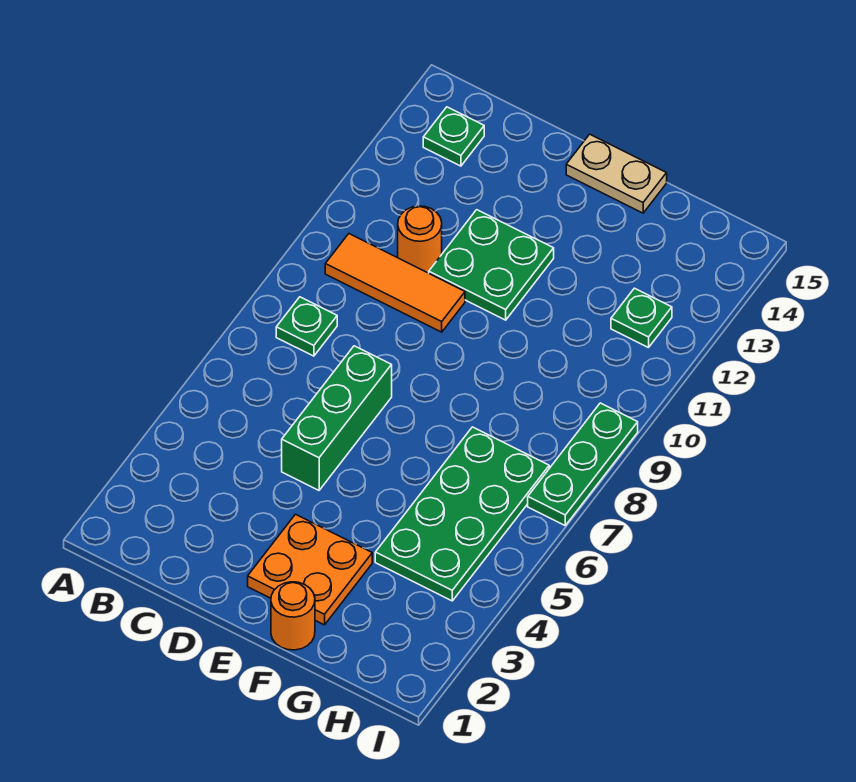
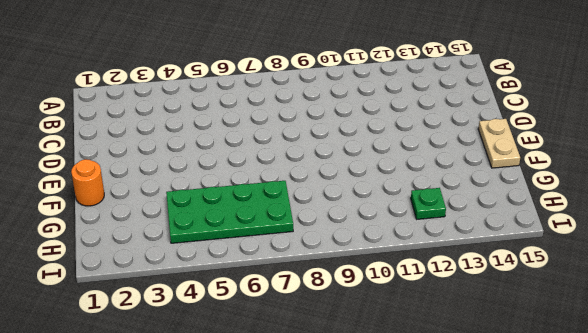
none -> green 1x1 plate [276,297,337,356]
none -> orange 1x3 tile [325,234,465,332]
none -> green 1x1 plate [423,107,484,166]

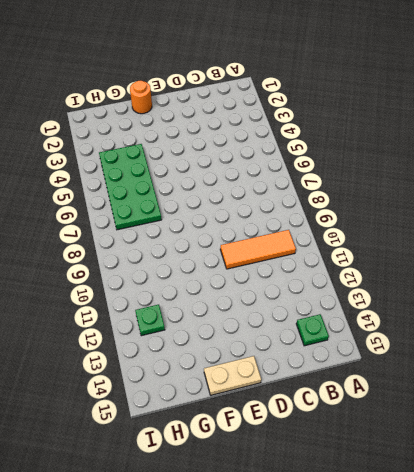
none -> green 1x1 plate [276,297,337,356]
none -> orange 1x1 round brick [398,206,442,273]
none -> green 1x3 brick [282,346,392,490]

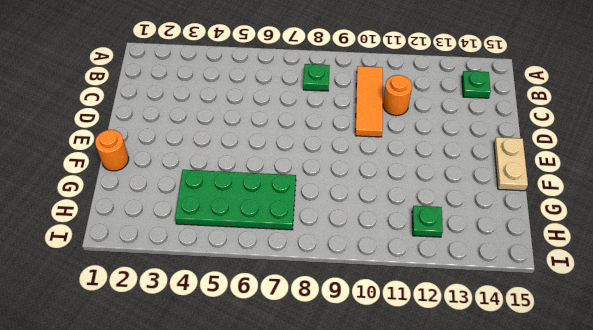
none -> green 1x3 brick [282,346,392,490]
none -> green 2x2 plate [429,210,554,320]
none -> orange 2x2 plate [248,514,372,625]

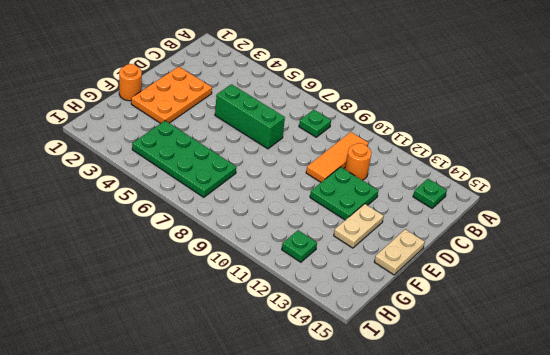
orange 2x3 plate [131,67,212,123] -> orange 2x2 plate [248,514,372,625]
tan 1x2 plate [334,204,384,248] -> none
none -> green 1x3 plate [528,403,638,525]

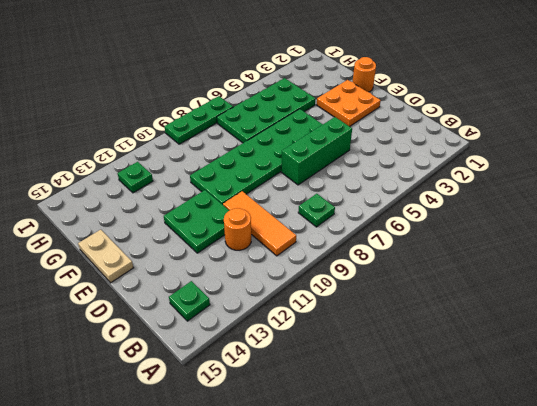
green 2x6 plate [190,109,323,205] -> none

